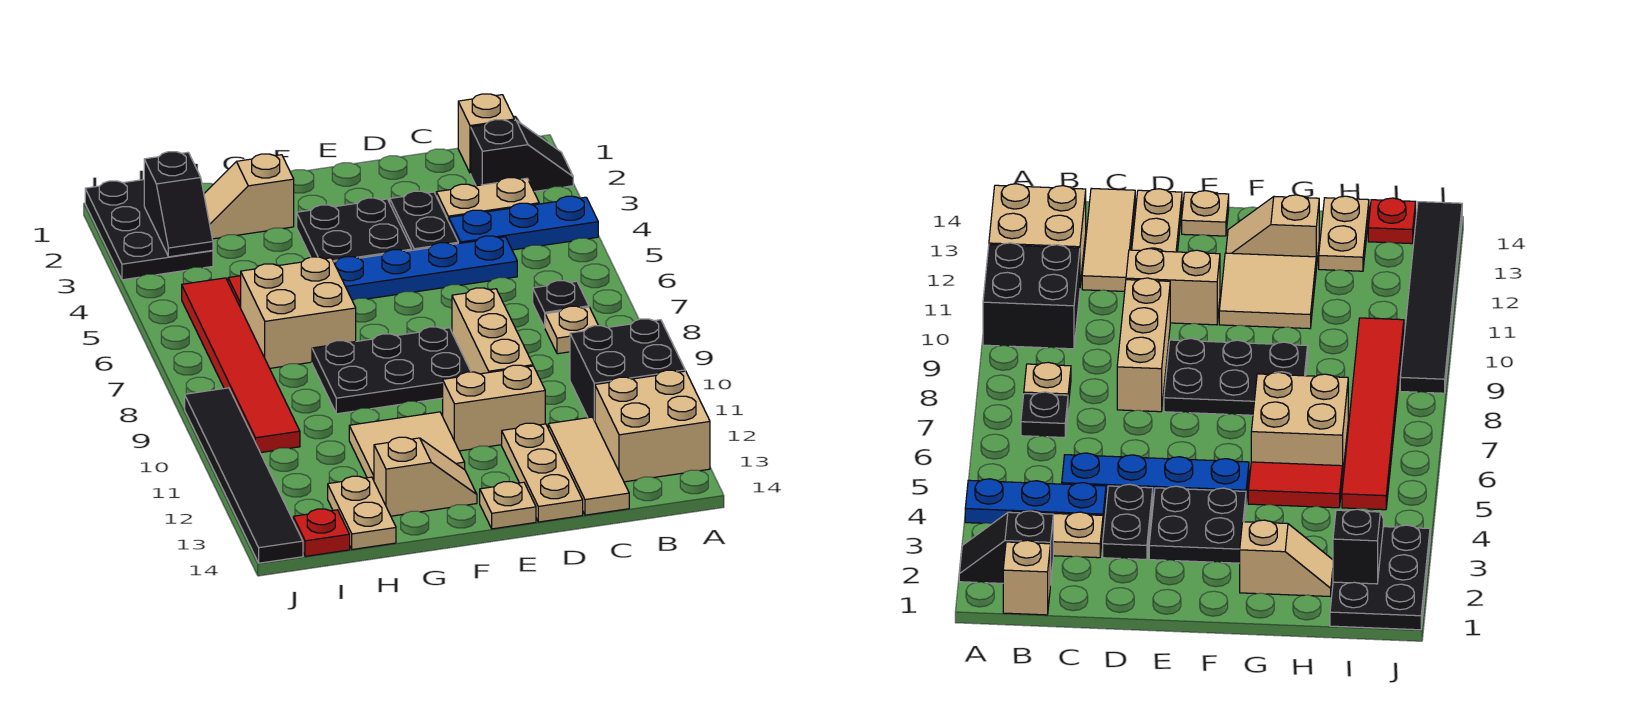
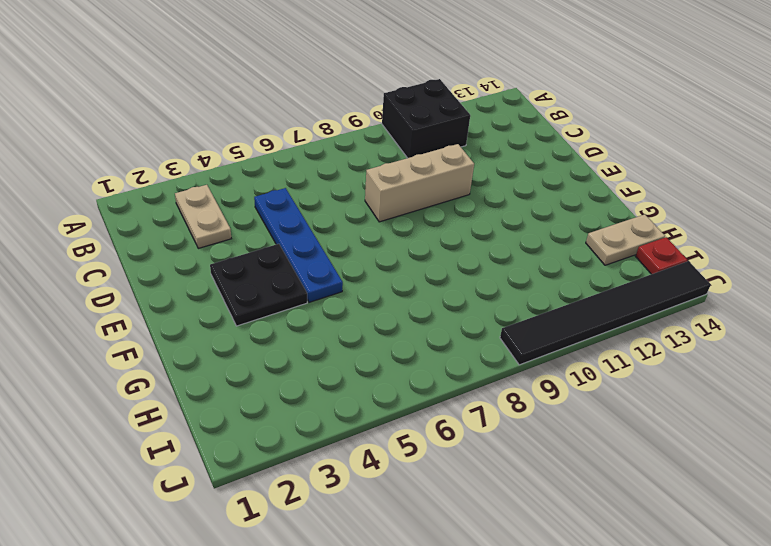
none -> black 1x2 slope [471,120,573,192]
none -> blue 1x3 plate [449,196,598,250]
none -> tan 2x2 brick [595,370,710,482]

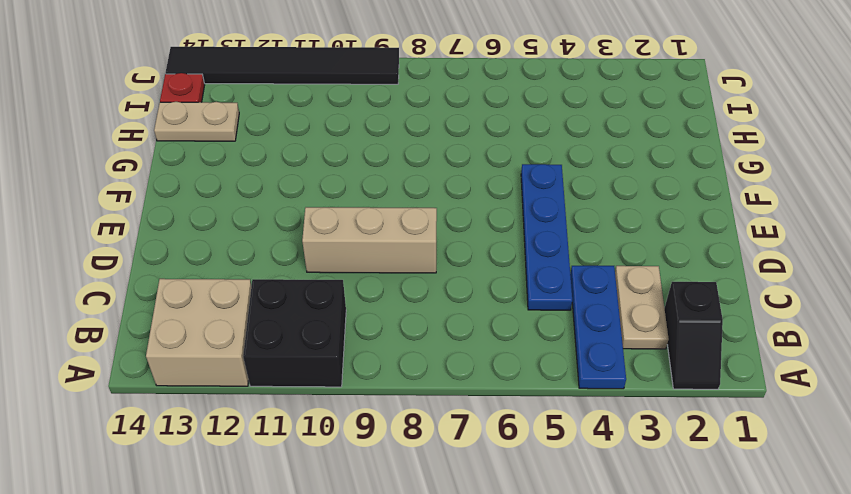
none -> tan 1x1 brick [458,94,514,173]
none -> black 1x1 plate [533,281,589,328]
none -> tan 1x1 plate [545,306,598,354]

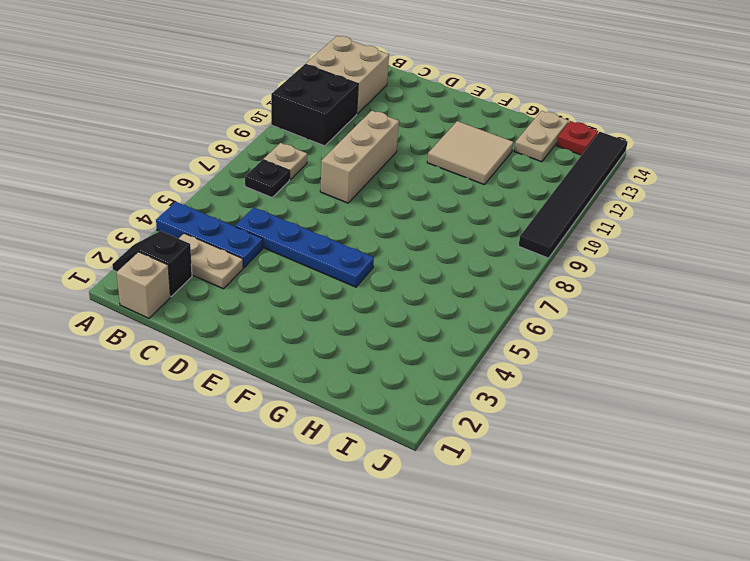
none -> tan 1x3 tile [548,417,629,515]
none -> black 1x2 plate [390,191,458,250]
none -> tan 1x2 brick [443,365,545,451]

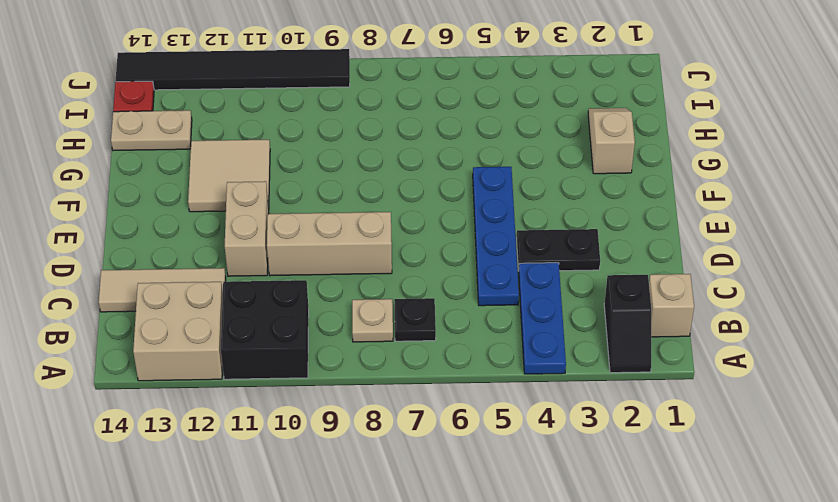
none -> tan 1x2 plate [436,178,539,222]
none -> tan 1x3 plate [502,423,583,522]
none -> black 2x2 plate [297,198,412,262]

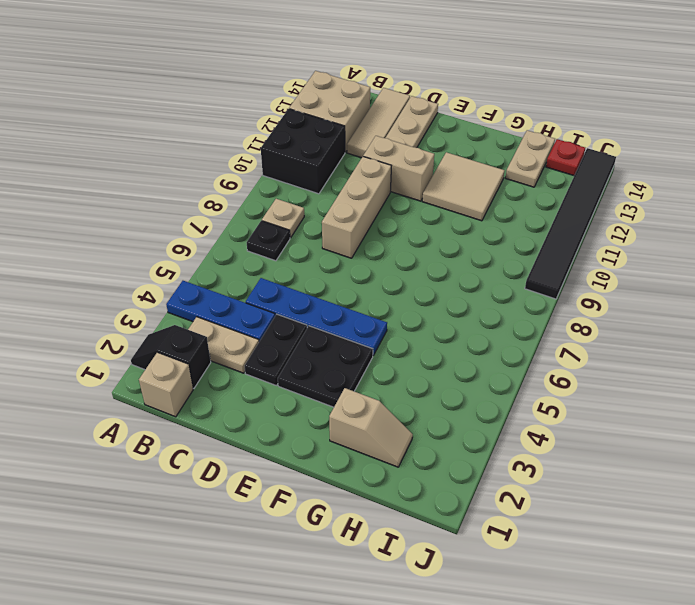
none -> black 2x3 plate [312,327,471,414]
none -> tan 1x1 plate [480,482,536,529]
none -> tan 1x2 slope [374,437,477,516]

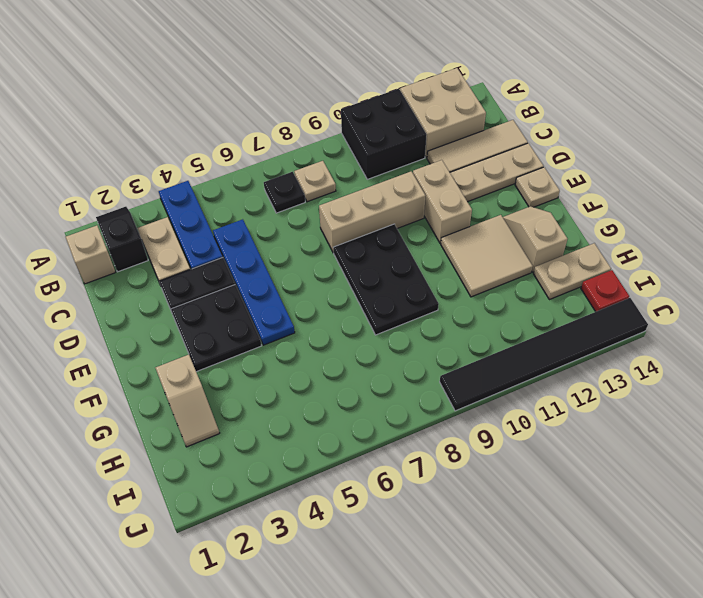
none -> red 1x2 tile [1248,462,1342,508]
none -> tan 2x2 brick [241,257,356,368]
none -> black 2x3 plate [85,180,213,280]

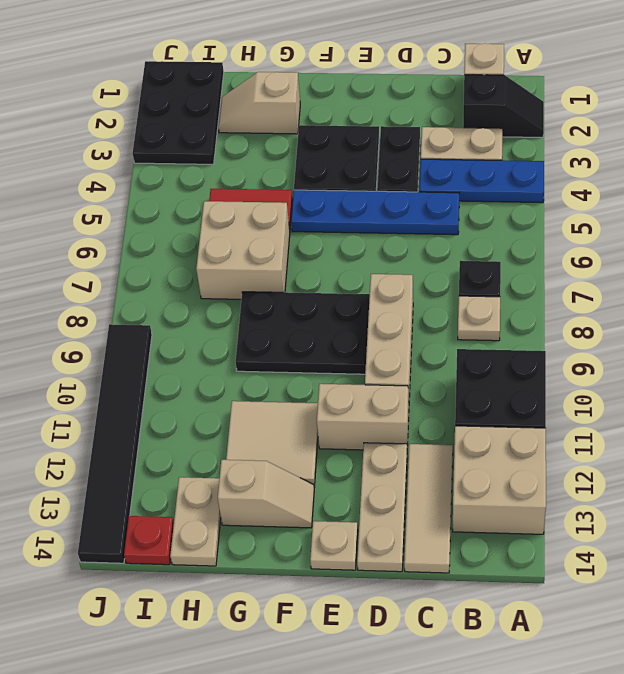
none -> red 1x6 tile [182,278,300,453]
none -> black 1x2 slope [144,152,213,257]

